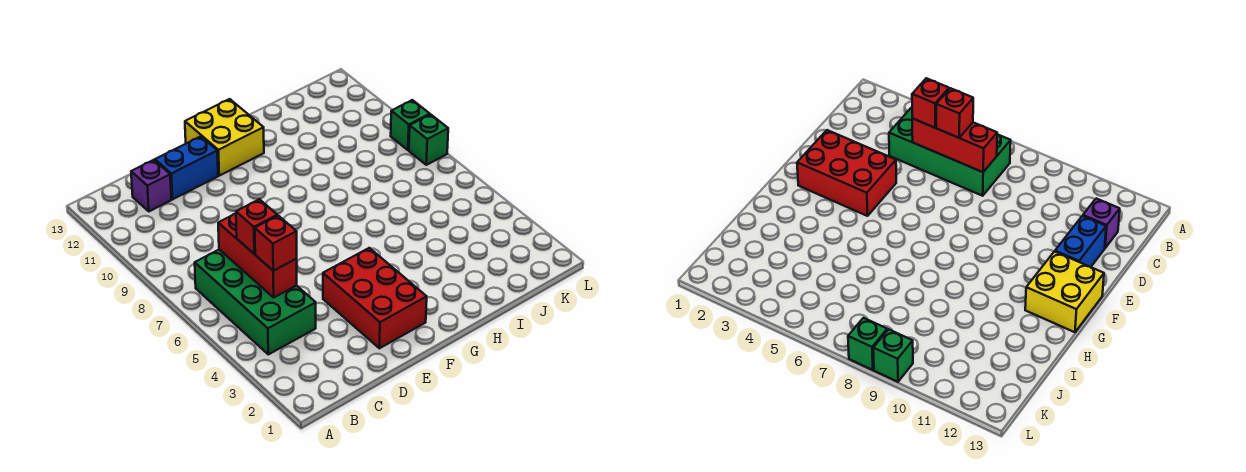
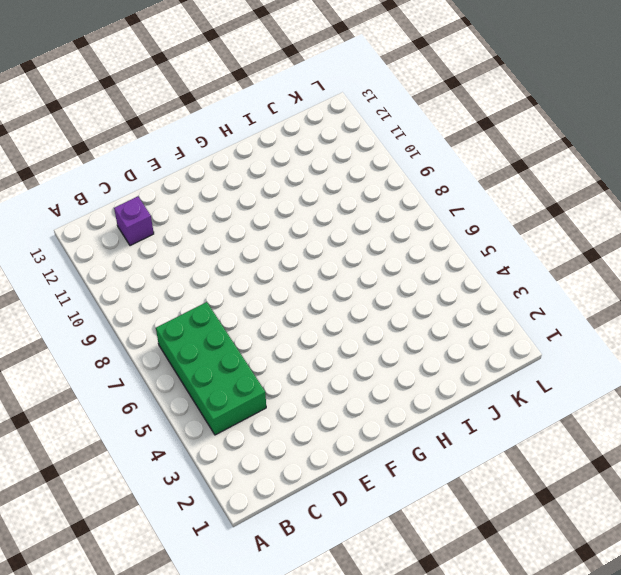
none -> blue 1x2 brick [155,136,218,199]
none -> red 2x3 brick [323,248,427,348]

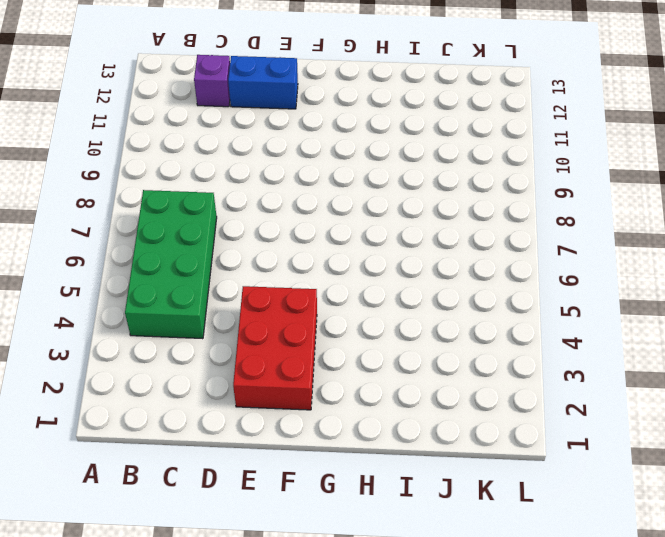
none -> yellow 2x2 brick [185,99,264,176]
none -> green 1x1 brick [409,114,448,165]

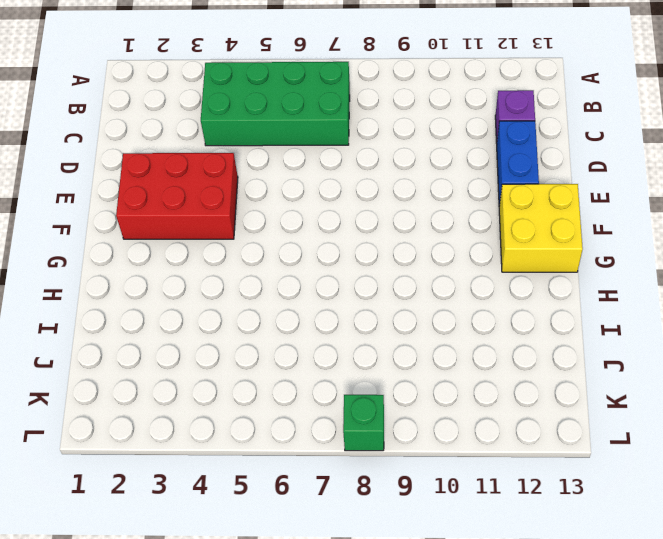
none -> green 1x1 brick [391,100,430,150]
none -> red 1x3 brick [218,214,297,297]

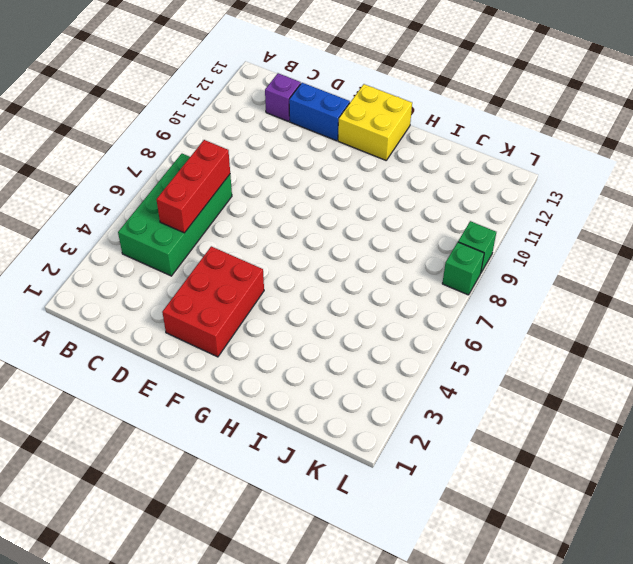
none -> red 1x1 brick [255,216,297,271]
none -> red 1x1 brick [236,199,277,254]

